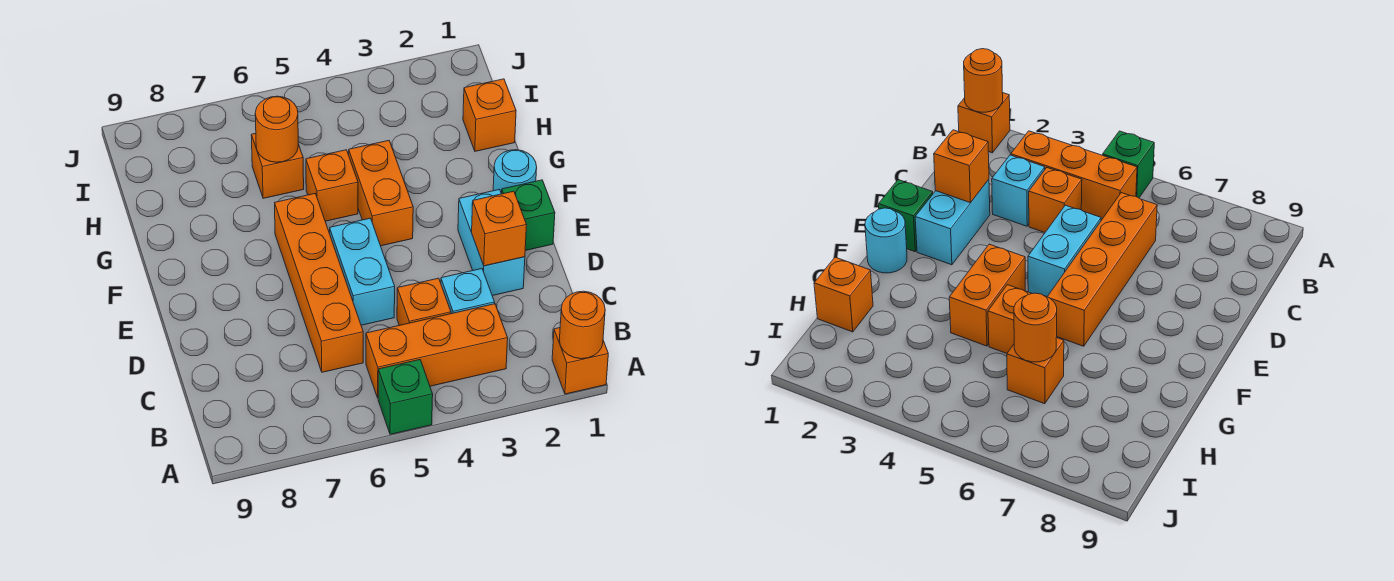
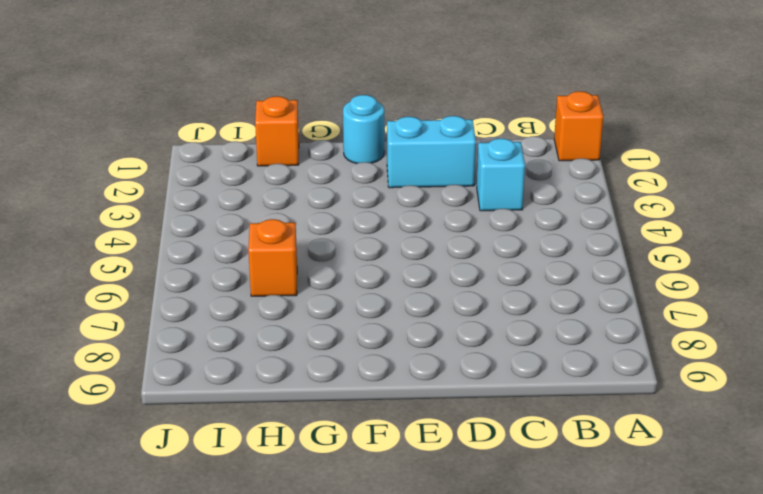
none -> green 1x1 brick [378,360,433,434]
none -> orange 1x3 brick [366,304,508,398]
none -> orange 1x1 brick [397,278,451,325]

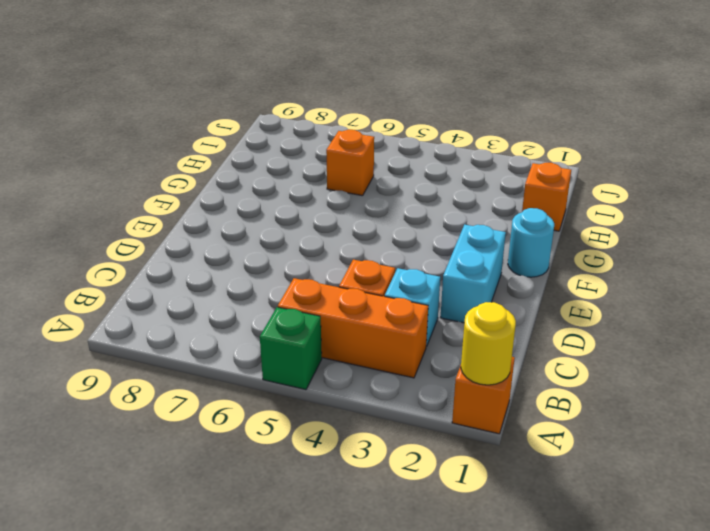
yellow 1x1 round brick [461,302,516,385] -> orange 1x1 round brick [560,291,605,359]
none -> orange 1x4 brick [275,194,363,372]
none -> cyan 1x2 brick [330,218,395,325]
none -> green 1x1 brick [502,180,555,251]

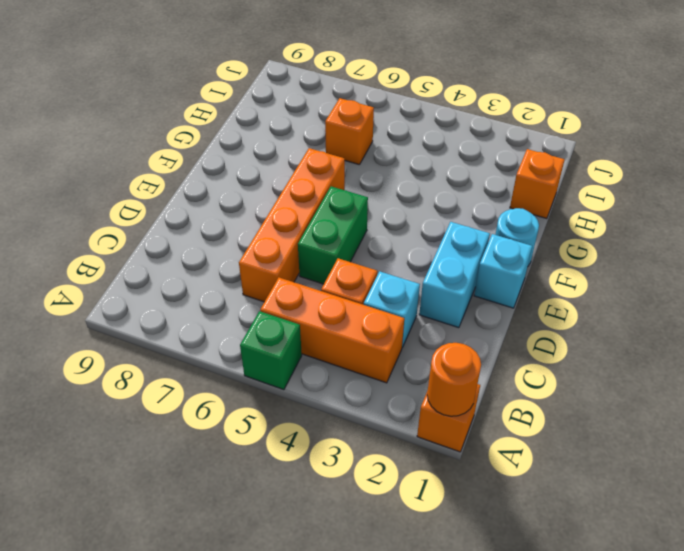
green 1x2 brick [298,186,368,284] -> cyan 1x2 brick [330,218,395,325]
cyan 1x1 brick [474,234,532,308] -> green 1x1 brick [502,180,555,251]
none -> orange 1x2 brick [349,141,413,246]
none -> orange 1x1 brick [306,150,358,221]
none -> orange 1x1 brick [472,191,526,266]

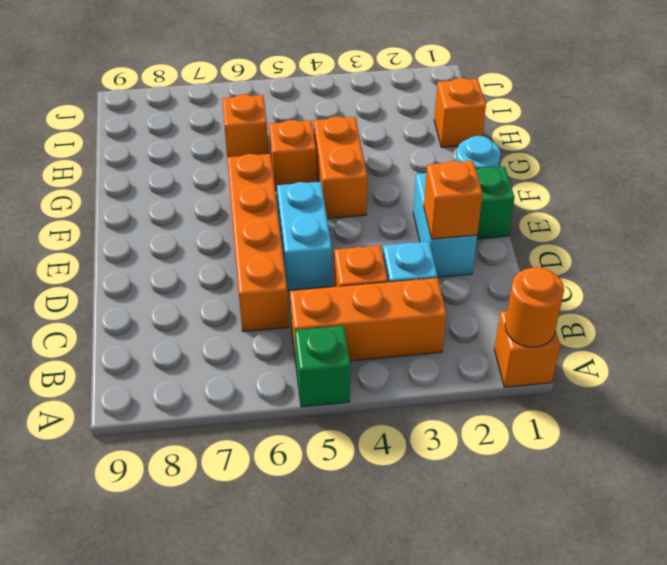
none -> orange 1x1 round brick [255,96,298,162]

